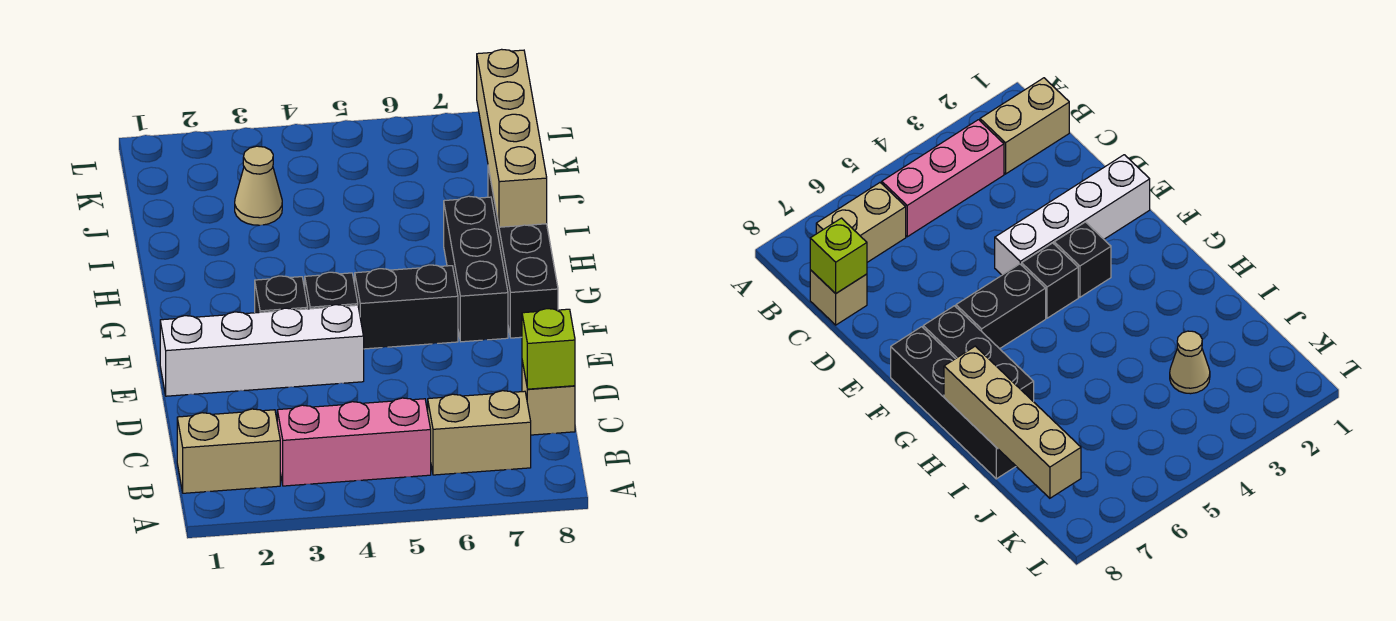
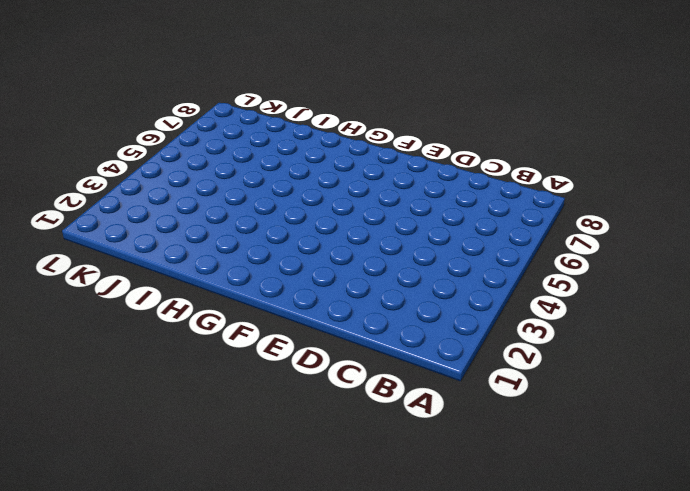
none -> tan 1x2 brick [177,409,280,493]
none -> pink 1x3 brick [277,398,431,486]
none -> tan 1x2 brick [428,391,531,475]

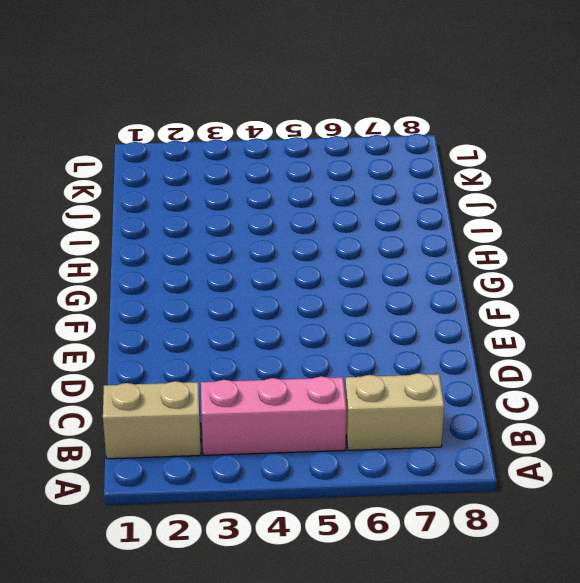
none -> tan 1x1 brick [522,361,575,435]
none -> white 1x4 brick [160,305,364,396]
none -> black 1x1 brick [255,276,308,313]

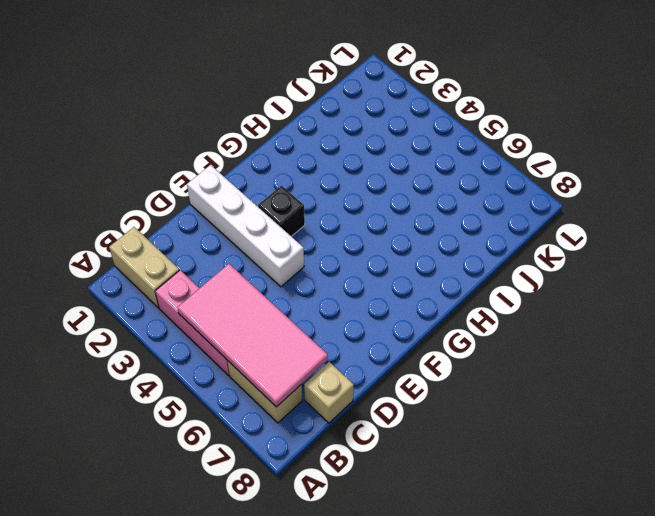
pink 2x4 tile [177,264,328,407] -> none
none -> black 1x1 brick [305,272,358,309]
none -> black 1x2 brick [355,265,458,349]
none -> black 1x3 brick [444,196,508,342]

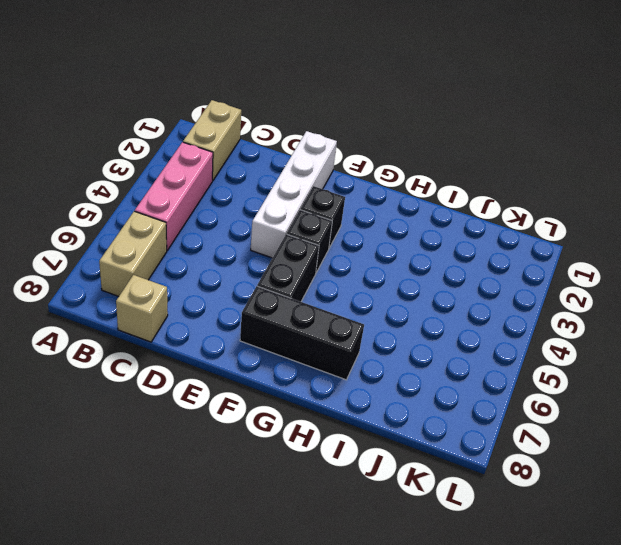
none -> black 1x4 brick [488,167,558,338]
none -> tan 1x1 cone [235,146,282,225]
none -> lime 1x1 brick [522,309,575,389]

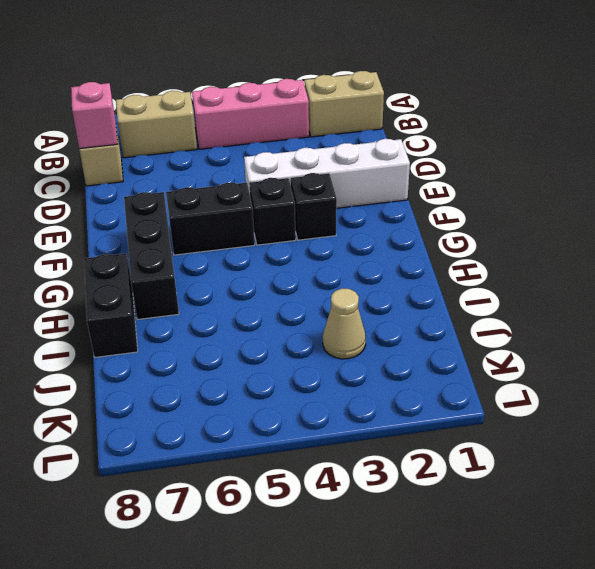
pink 1x1 brick [71,82,117,149] -> lime 1x1 brick [522,309,575,389]
black 1x2 brick [84,253,138,357] -> black 1x4 brick [488,167,558,338]
none -> tan 1x4 brick [477,49,547,227]

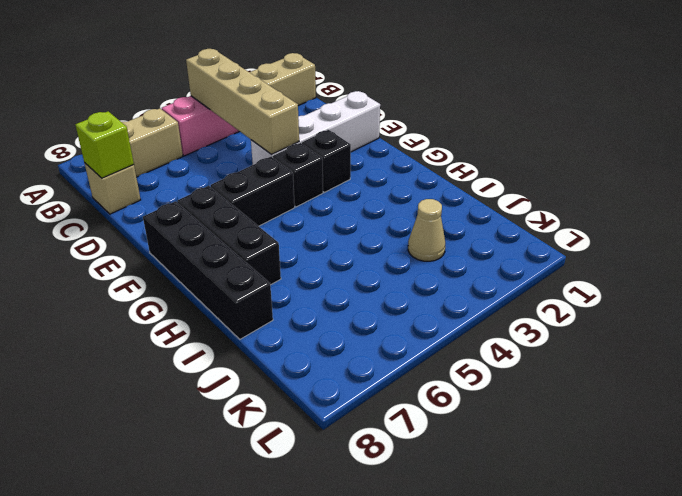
tan 1x4 brick [186,49,299,155] -> tan 1x4 brick moved to [477,49,547,227]

